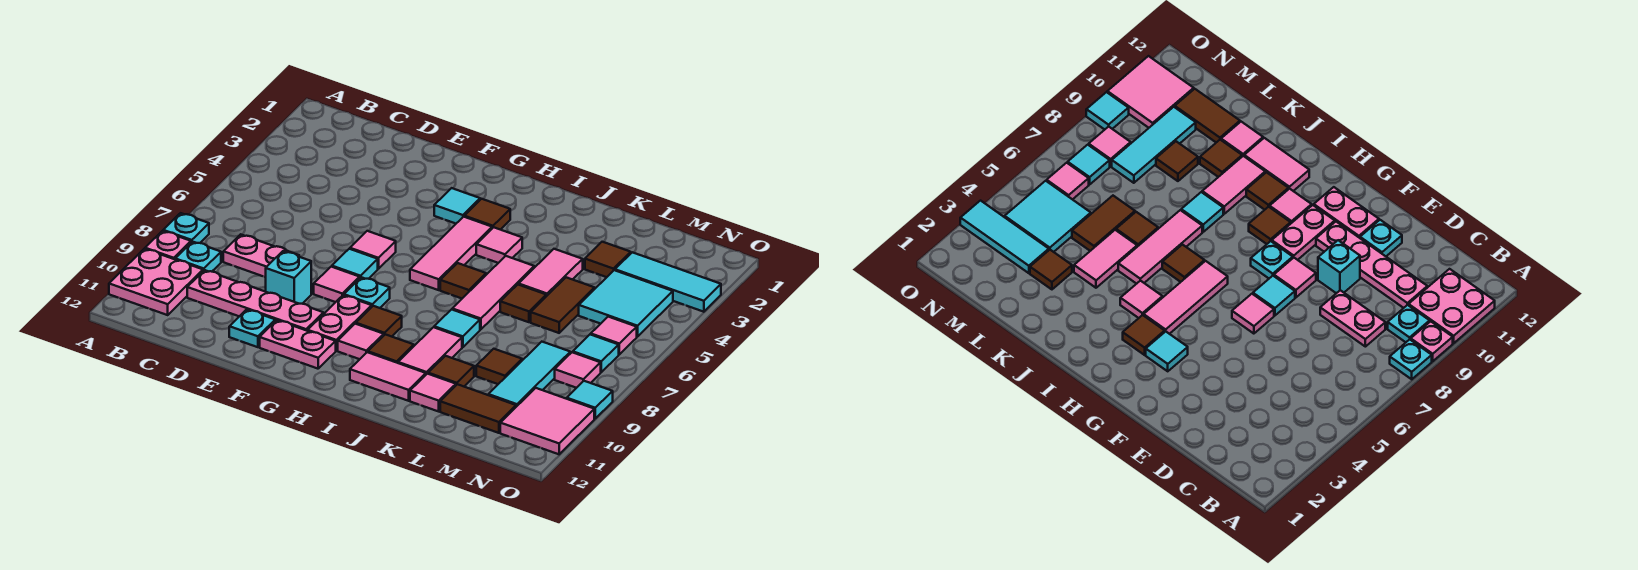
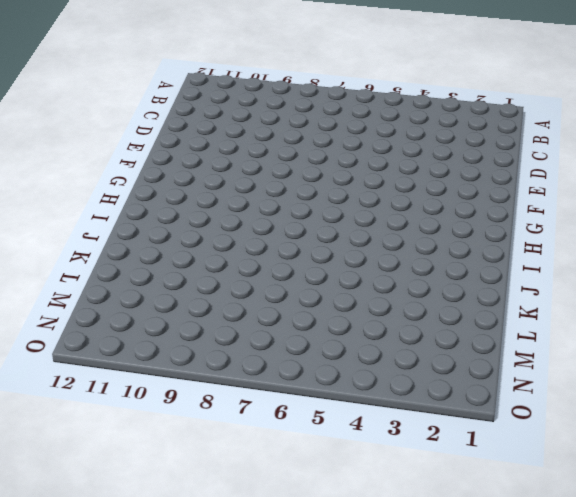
none -> cyan 1x1 plate [163,213,209,243]
none -> pink 1x1 plate [145,231,191,259]
none -> pink 2x2 plate [109,249,203,315]
none -> cyan 1x1 plate [175,242,221,272]

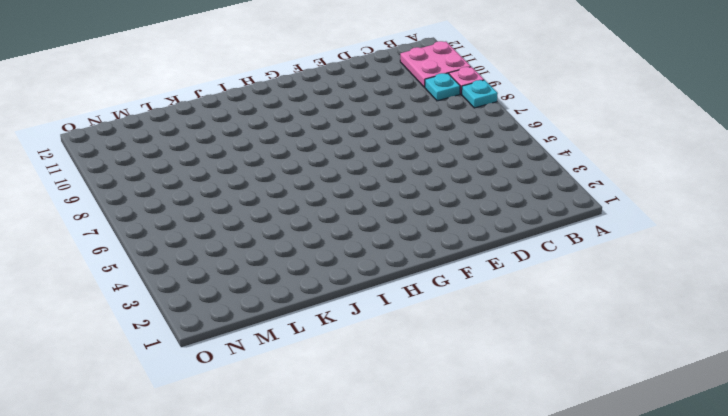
none -> pink 1x2 plate [223,234,299,277]
none -> pink 1x4 plate [187,270,323,331]
none -> cyan 1x1 brick [266,251,311,304]
none -> cyan 1x1 plate [229,309,275,347]

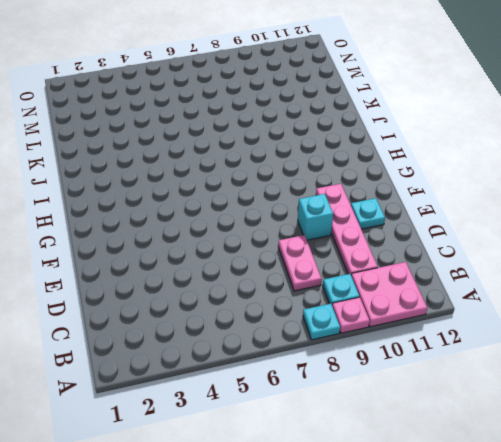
none -> pink 1x1 tile [350,231,396,269]
none -> cyan 1x1 tile [332,249,378,279]
none -> pink 1x1 tile [314,267,360,302]
none -> pink 1x2 plate [260,320,336,369]

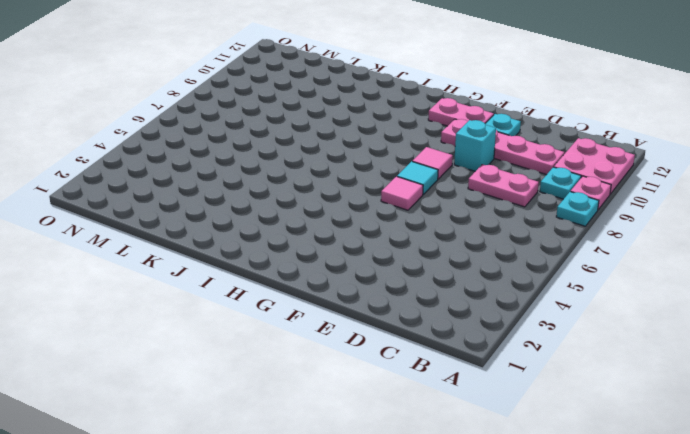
none -> cyan 1x1 tile [434,188,480,224]
none -> cyan 1x1 plate [344,277,390,308]
none -> pink 1x2 plate [308,295,372,351]
none -> brown 1x1 tile [464,199,510,230]

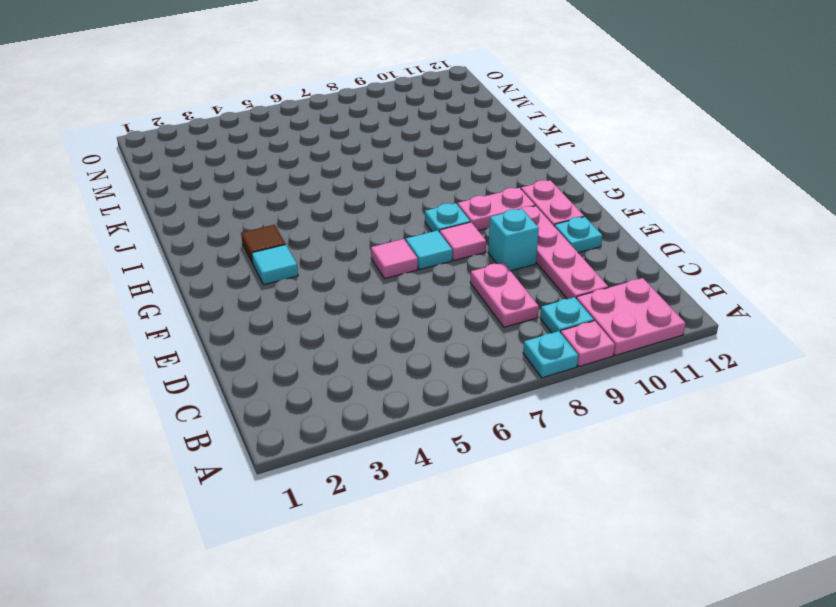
none -> pink 1x3 tile [410,217,492,290]
none -> brown 1x1 tile [356,306,402,337]
none -> pink 1x1 tile [338,324,384,359]
none -> pink 1x1 tile [476,227,522,263]

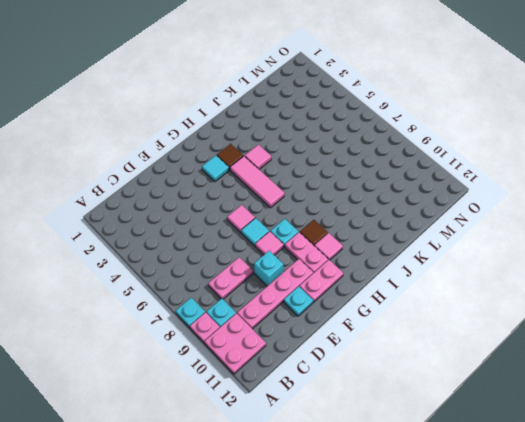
none -> brown 1x1 tile [440,263,486,298]
none -> brown 1x1 tile [368,334,414,363]
none -> pink 1x2 tile [350,352,426,401]
none -> pink 1x3 tile [452,256,534,329]

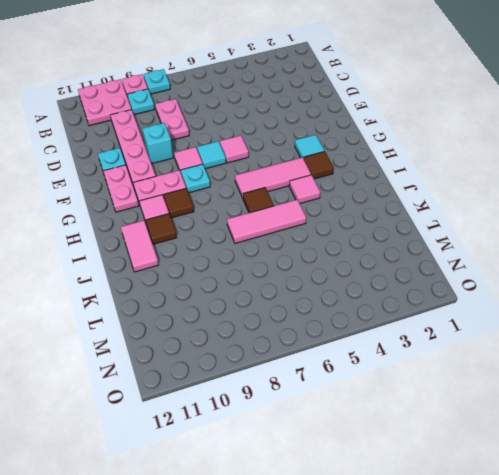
none -> cyan 1x1 tile [434,309,480,347]
none -> pink 1x2 tile [398,327,462,374]
none -> pink 1x2 tile [519,249,583,296]
none -> brown 1x1 tile [500,285,546,322]

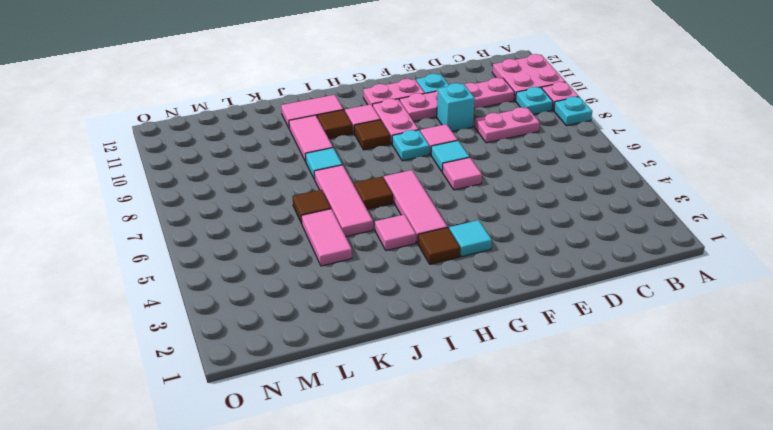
none -> brown 1x1 tile [428,356,474,386]
none -> pink 1x1 tile [410,374,456,411]
none -> brown 1x1 tile [585,242,631,277]
none -> brown 1x2 tile [531,277,595,333]

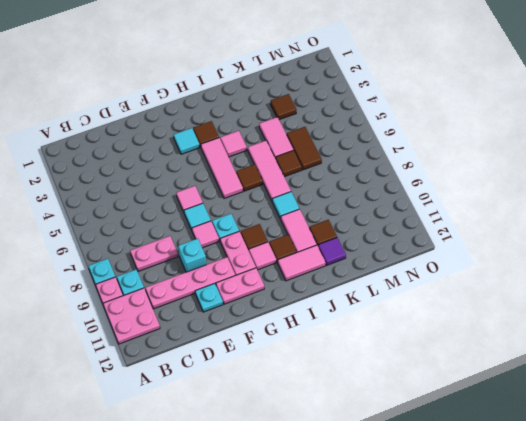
purple 1x1 tile [318,238,346,265] -> pink 1x1 tile [410,374,456,411]
none -> brown 1x1 tile [476,349,522,384]
none -> brown 1x2 tile [440,384,516,433]
none -> cyan 1x3 tile [615,252,721,312]
none -> cyan 2x2 tile [579,270,673,337]

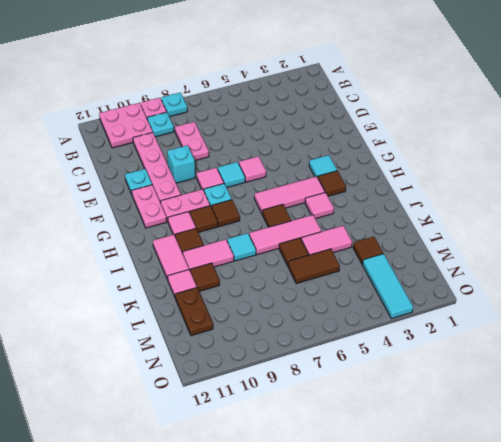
brown 1x1 tile [212,200,240,227] -> brown 1x1 tile moved to [476,349,522,384]
brown 1x2 plate [175,288,213,336] -> brown 1x2 tile [440,384,516,433]
none -> cyan 2x2 tile [579,270,673,337]
none -> cyan 1x3 tile [488,342,570,407]
none -> pink 1x1 tile [591,317,637,354]
none -> cyan 1x1 tile [573,334,619,372]

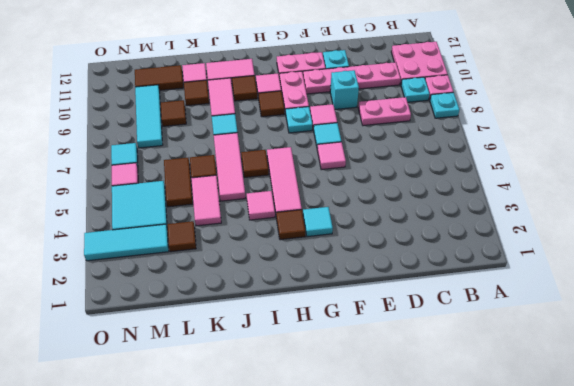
none -> pink 1x1 tile [555,352,601,388]
none -> pink 2x2 tile [500,388,594,454]
none -> cyan 1x1 tile [567,381,613,419]

